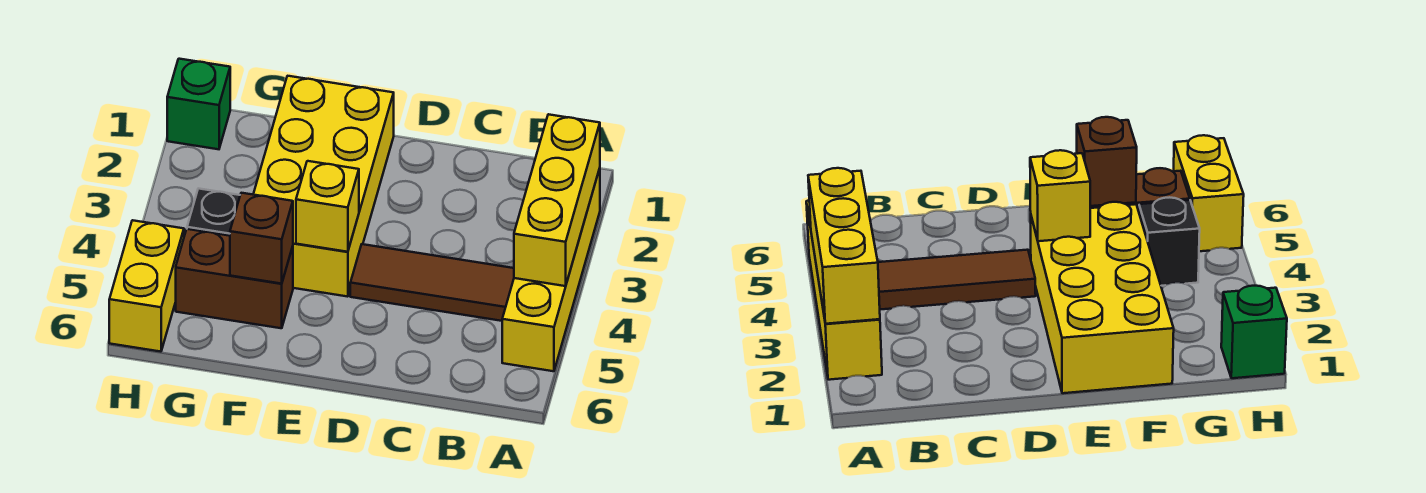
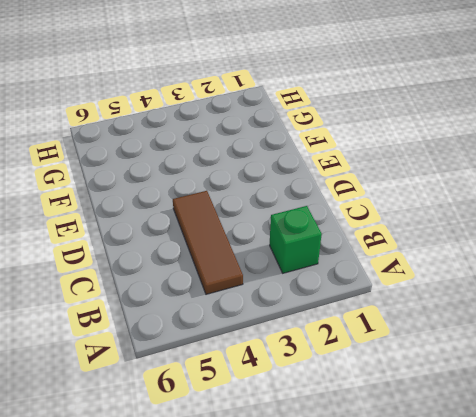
green 1x1 brick [270,206,322,273] -> green 1x1 brick moved to [167,59,230,149]
none -> yellow 1x4 brick [502,168,600,371]
none -> yellow 2x4 brick [253,76,394,297]

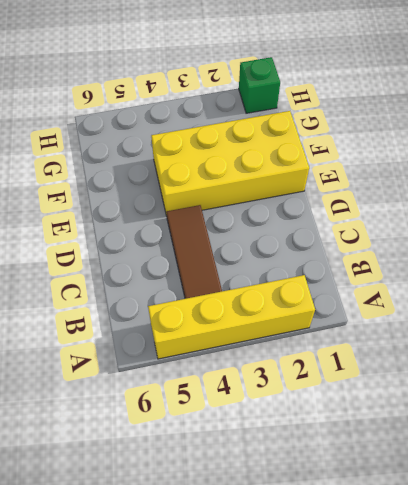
none -> brown 1x2 brick [176,229,293,328]
none -> black 1x1 brick [187,188,240,236]

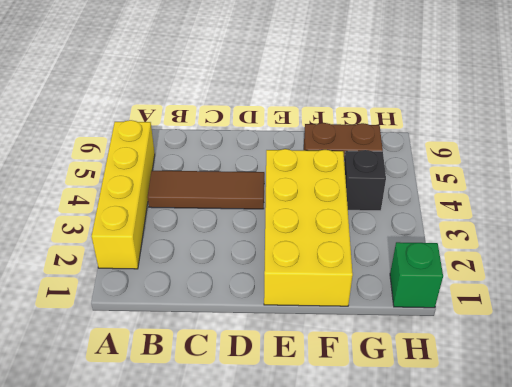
none -> yellow 1x2 brick [109,220,184,352]
none -> yellow 1x3 brick [514,114,600,286]

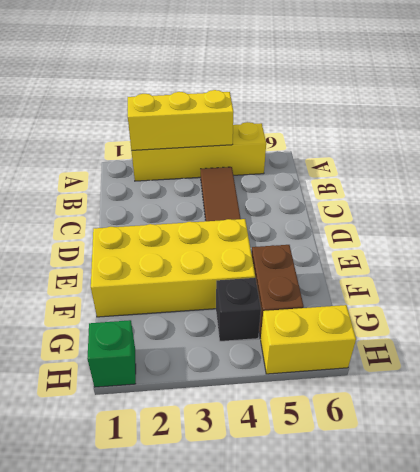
none -> yellow 1x1 brick [296,161,359,252]
none -> brown 1x1 brick [230,193,293,284]

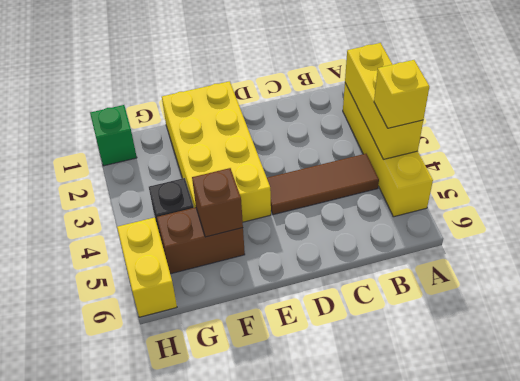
yellow 1x1 brick [374,60,429,128] -> yellow 1x1 brick moved to [296,161,359,252]

